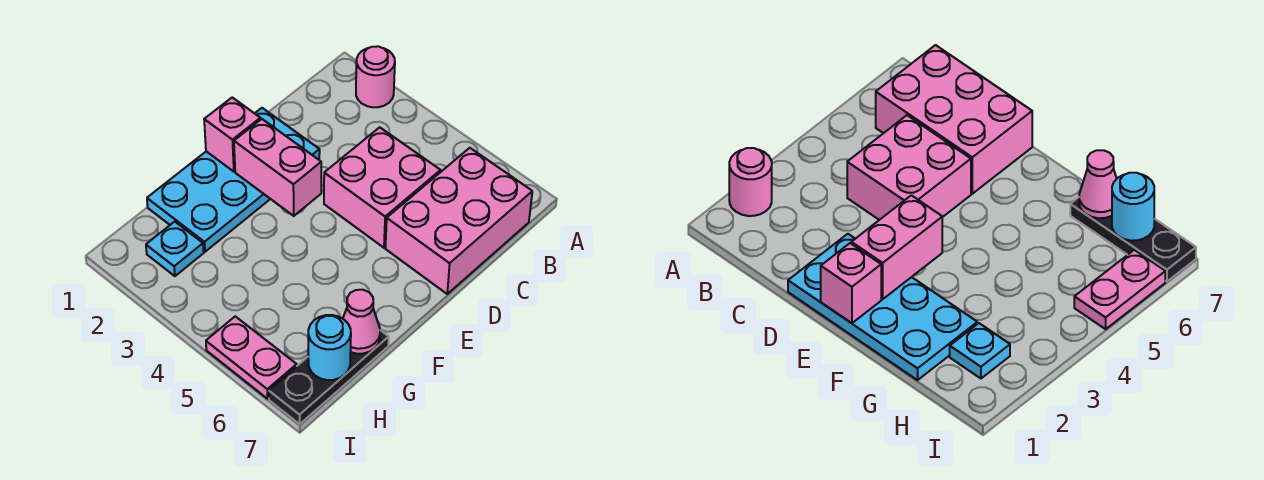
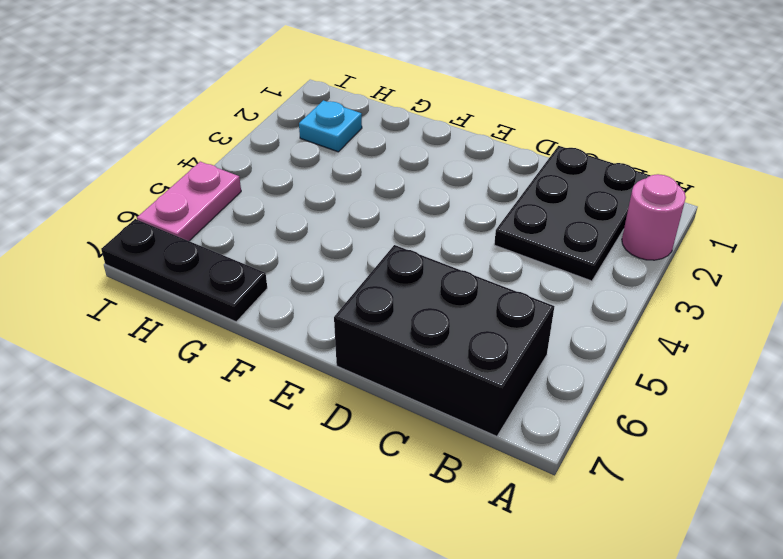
black 2x3 plate [494,146,651,281] -> none
black 2x3 brick [334,245,554,436] -> pink 2x3 brick [386,148,532,294]
none -> pink 2x2 brick [324,127,441,248]
none -> cyan 2x4 plate [147,108,320,252]

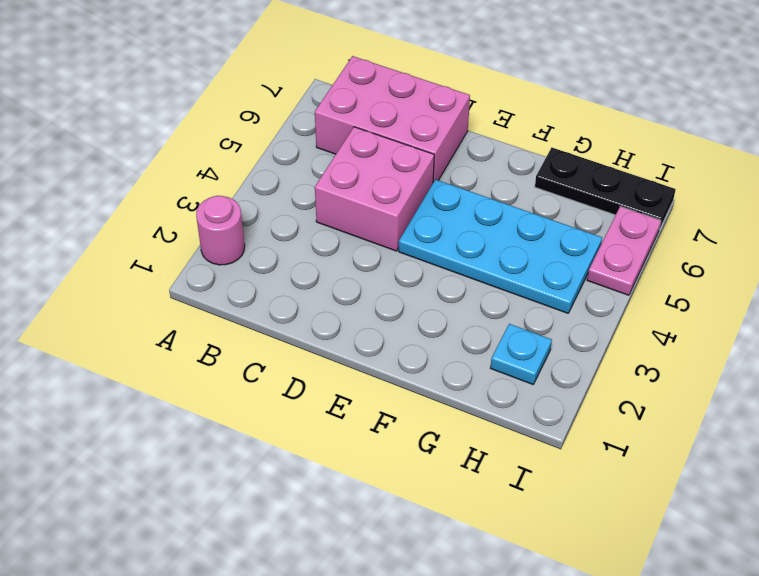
cyan 2x4 plate [399,179,602,313] -> cyan 2x4 plate moved to [147,108,320,252]
none -> pink 1x1 brick [204,98,261,172]
none -> pink 1x2 brick [234,119,321,216]

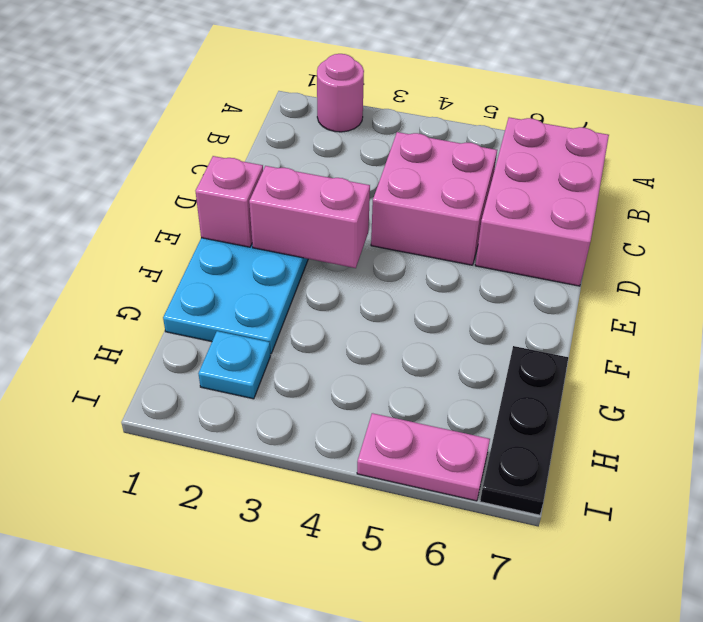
none -> pink 1x1 cone [343,290,380,354]
none -> cyan 1x1 round brick [308,315,351,380]

